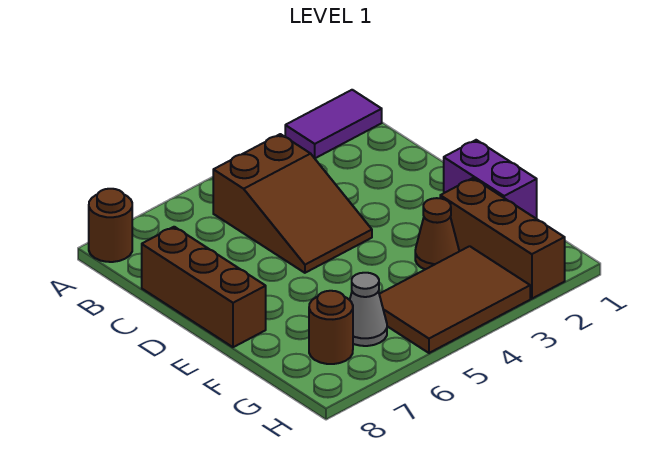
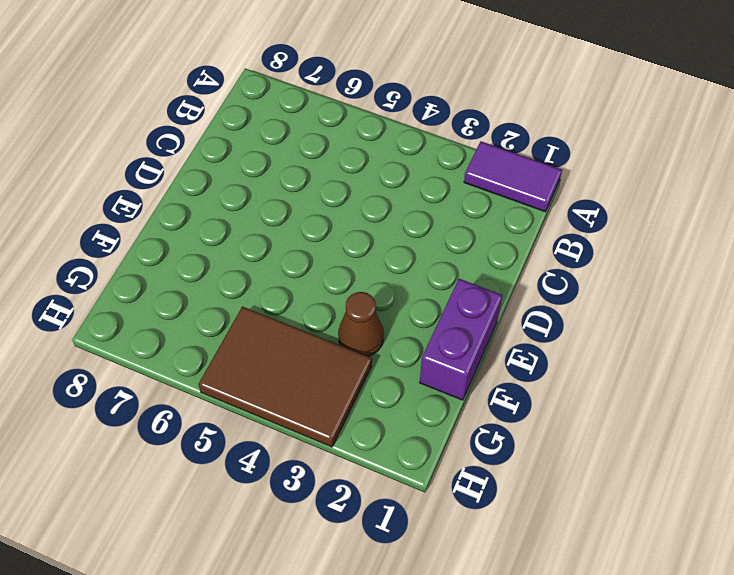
none -> brown 1x1 round brick [89,189,132,262]
none -> brown 2x3 slope [213,134,372,273]

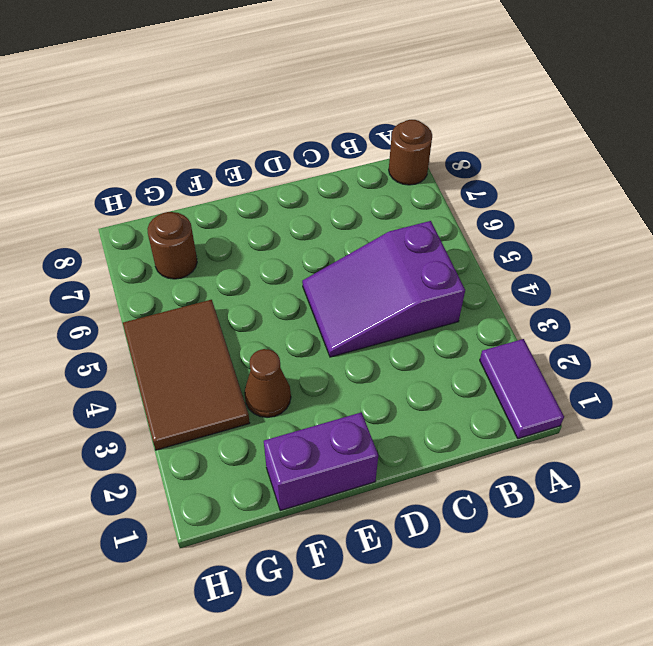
purple 2x3 slope [302,221,465,357] -> brown 2x3 slope [213,134,372,273]
none -> brown 1x3 brick [142,227,266,347]
none -> brown 1x3 brick [440,178,565,299]

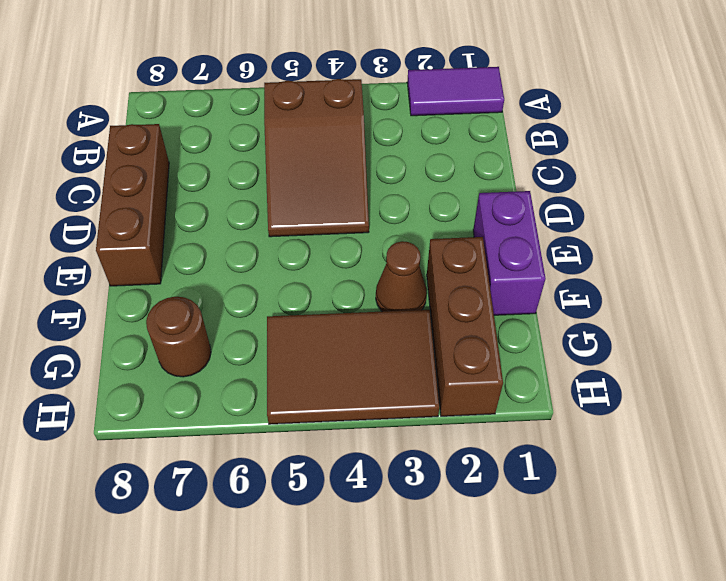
none -> brown 1x1 round brick [89,189,132,262]
none -> grey 1x1 cone [350,273,387,346]

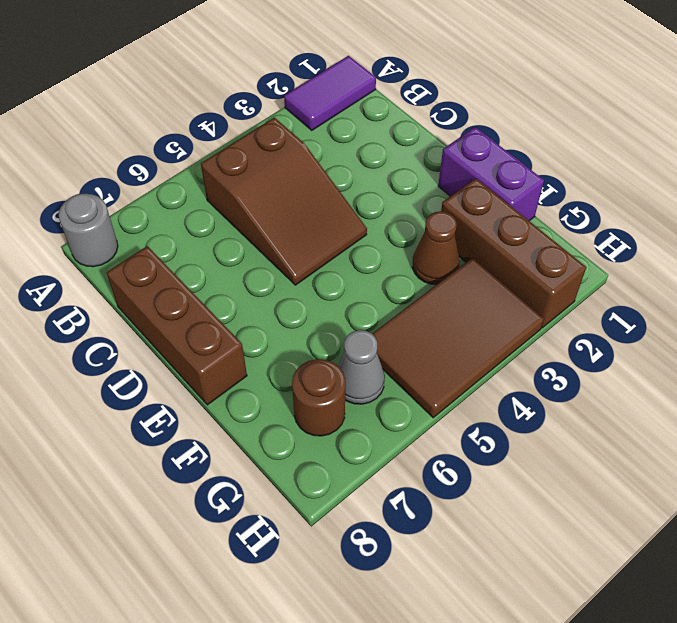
grey 1x1 round brick [59,194,118,267] -> brown 1x1 round brick [89,189,132,262]

